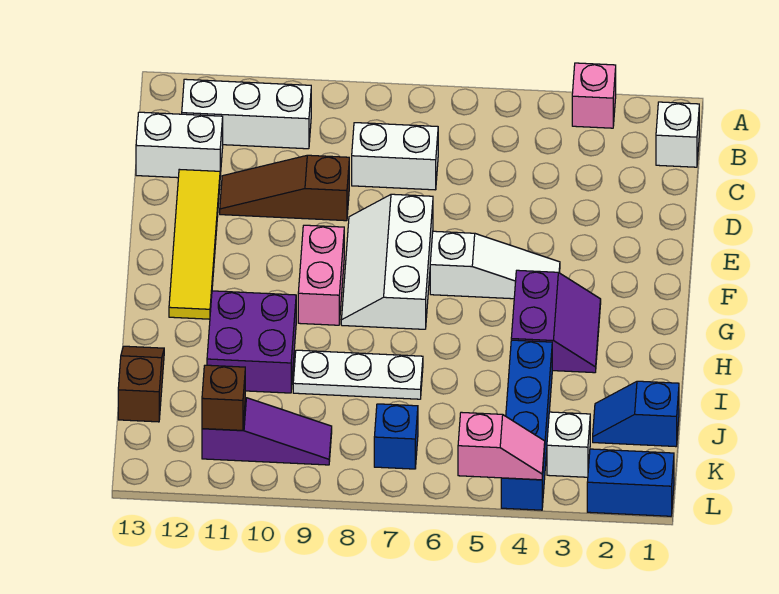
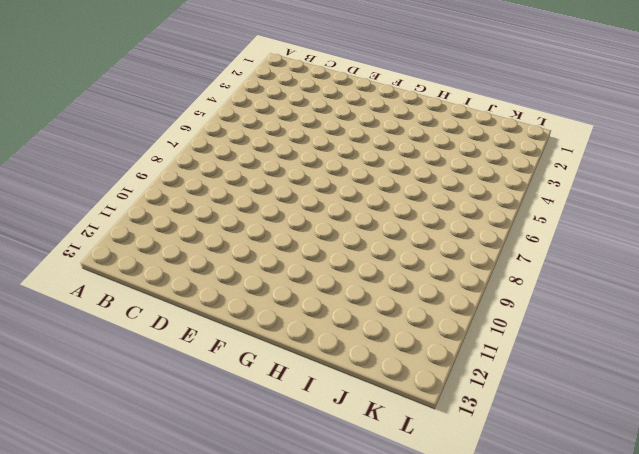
none -> pink 1x1 brick [572,63,616,128]
none -> white 1x1 brick [656,102,699,167]
none -> white 1x3 brick [182,79,311,149]

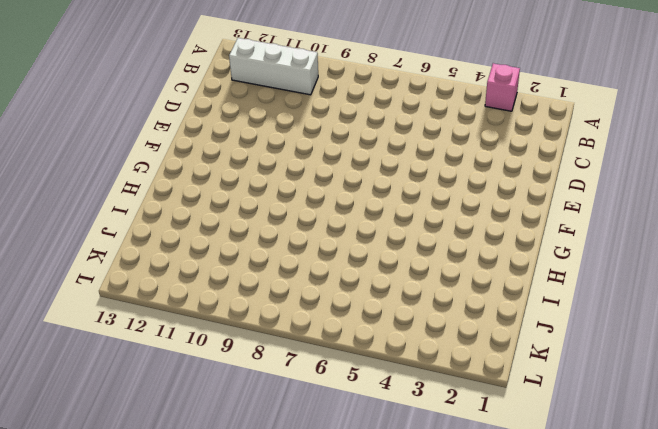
none -> white 1x1 brick [656,102,699,167]
none -> white 1x2 brick [352,123,438,190]
none -> white 1x2 brick [136,112,223,178]

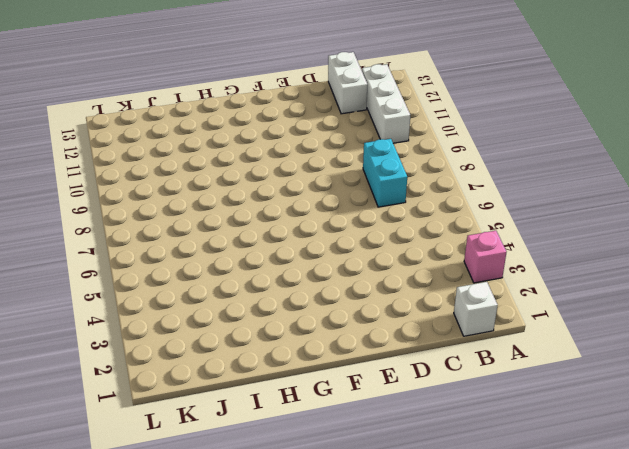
cyan 1x2 brick [363,139,407,207] -> white 1x2 brick [352,123,438,190]
none -> brown 1x3 slope [220,155,349,221]
none -> yellow 1x4 tile [169,169,220,319]
none -> white 2x3 slope [341,194,433,329]

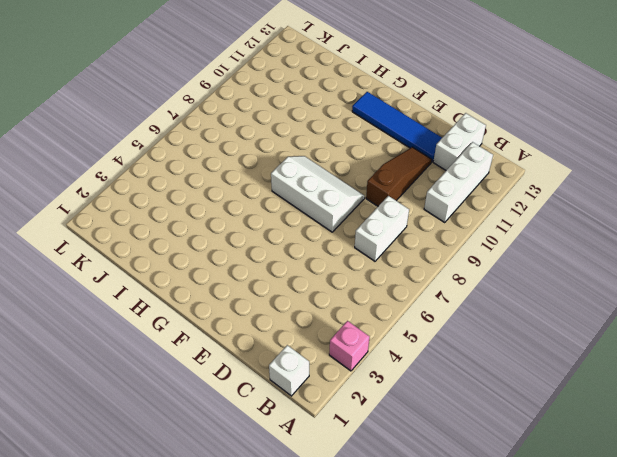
blue 1x4 tile [352,92,442,162] -> yellow 1x4 tile [169,169,220,319]
none -> white 1x3 slope [430,231,560,299]
none -> pink 1x2 brick [298,225,344,325]
none -> purple 2x2 slope [511,270,601,373]

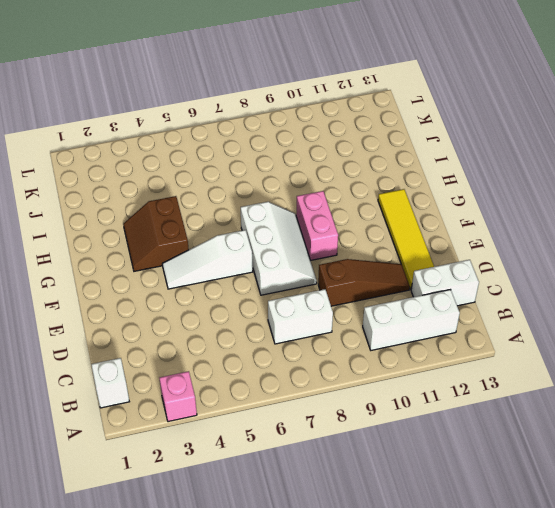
brown 2x2 slope [123,196,189,271] -> purple 2x2 slope [511,270,601,373]
none -> purple 2x2 brick [207,291,296,393]
none -> blue 1x4 brick [501,340,552,510]
none -> white 1x3 plate [293,350,423,399]

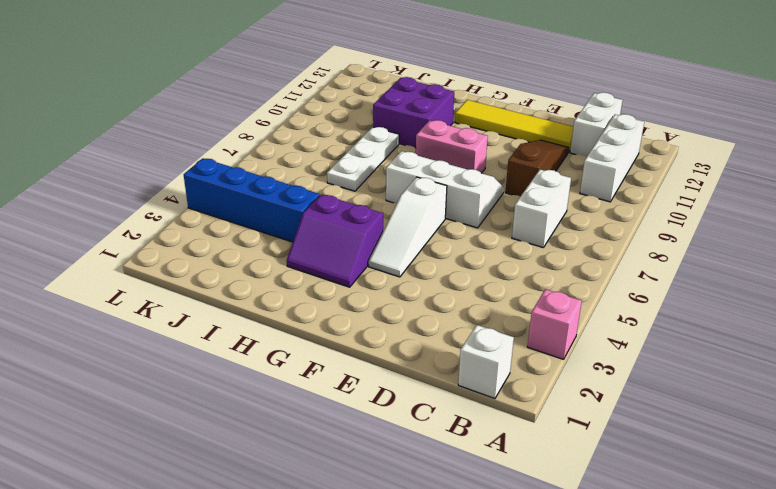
none -> brown 1x2 slope [118,346,164,422]
none -> blue 1x2 slope [593,381,679,447]
none -> white 1x1 brick [547,412,590,477]

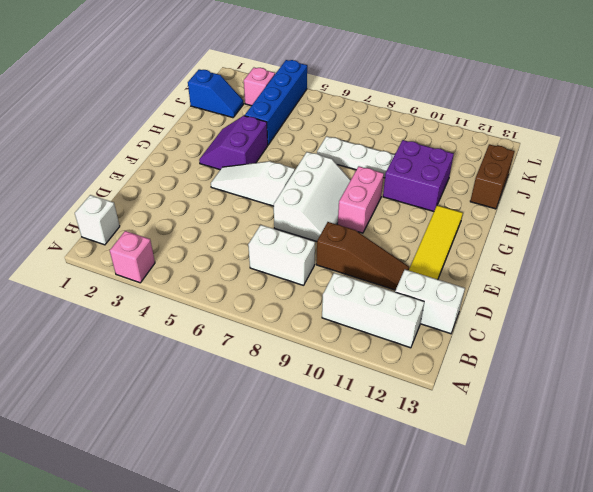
brown 1x2 brick [470,144,515,209] -> brown 1x2 slope [118,346,164,422]
pink 1x1 brick [244,68,275,106] -> white 1x1 brick [547,412,590,477]
none -> blue 1x1 brick [374,404,418,469]
none -> purple 1x3 slope [202,398,332,465]
none -> blue 1x2 brick [587,449,674,516]

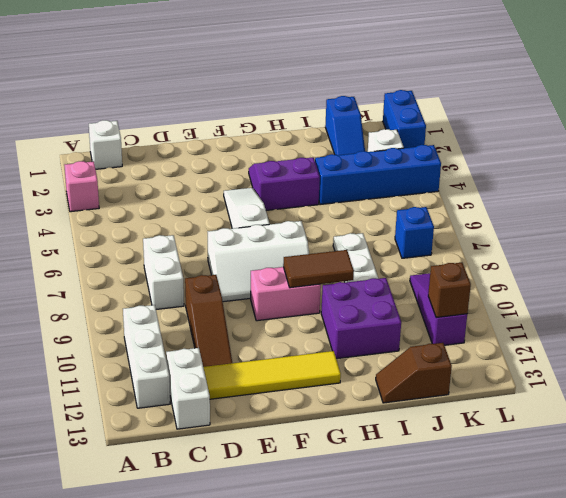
brown 1x2 tile [283,250,354,288] -> none
none -> pink 1x2 slope [458,412,545,480]

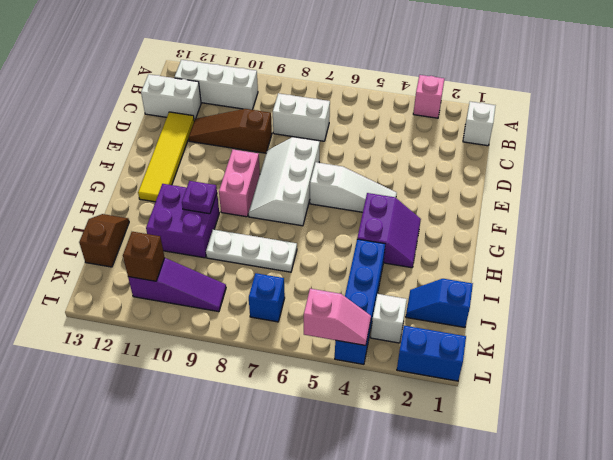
purple 1x1 plate [182,181,217,214] -> none

